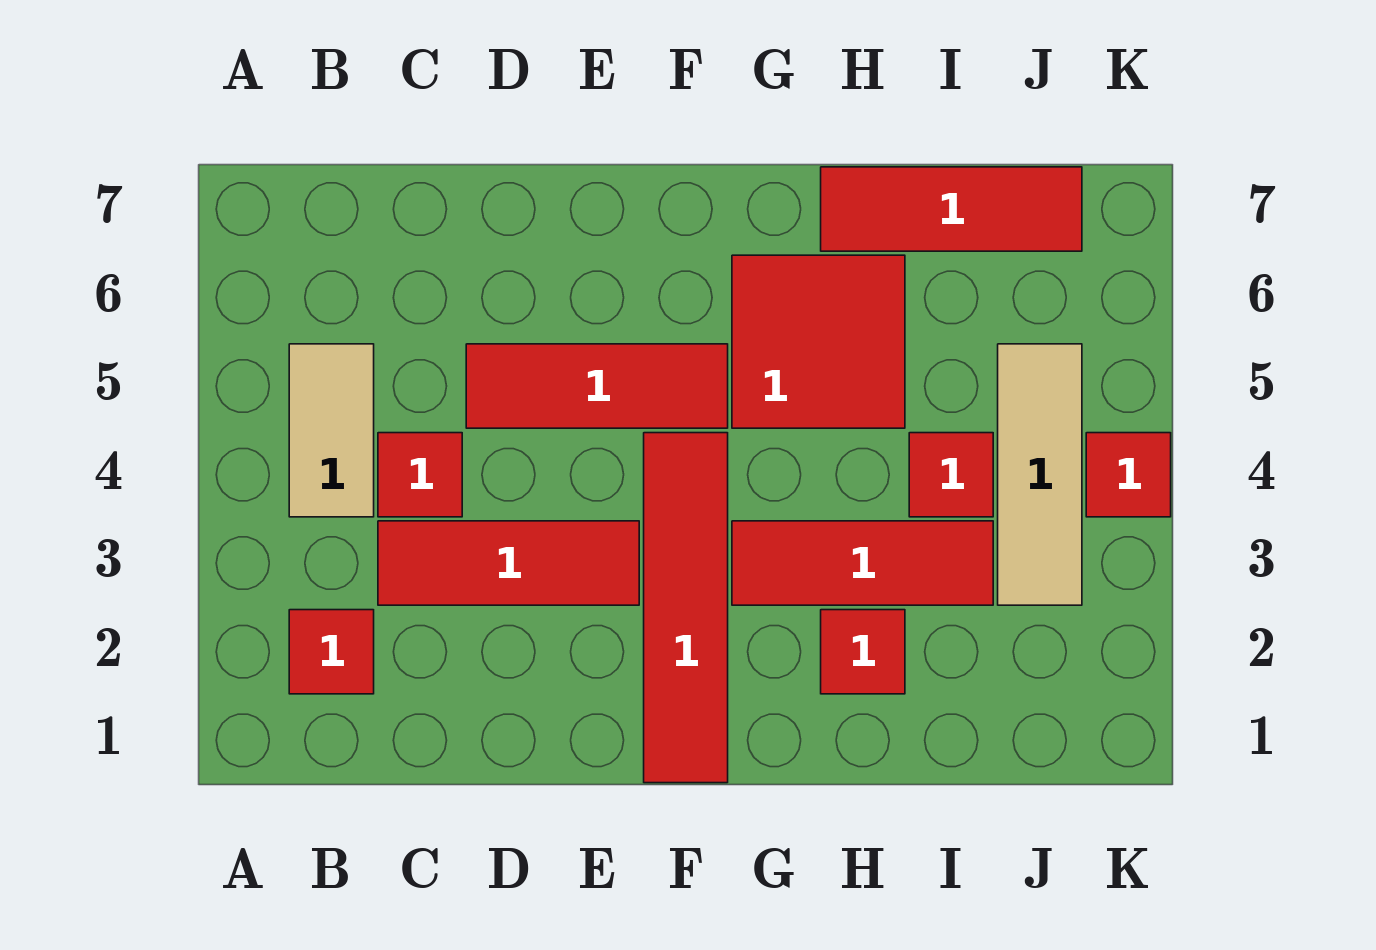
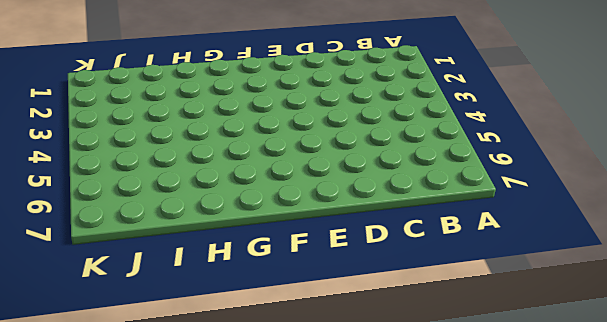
none -> red 1x1 tile [289,610,374,694]
none -> tan 1x2 tile [289,344,374,517]
none -> red 1x3 tile [378,521,639,605]

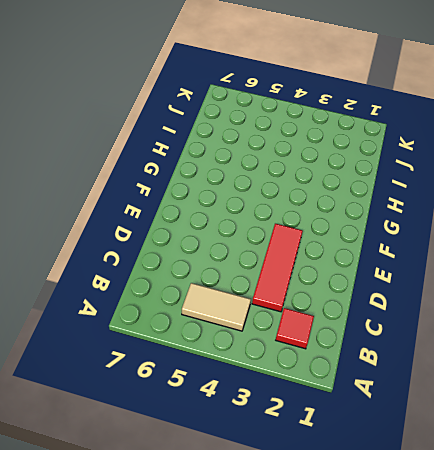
none -> red 1x1 tile [378,433,462,517]
none -> red 1x3 tile [466,344,728,428]
none -> red 1x4 tile [644,433,728,783]

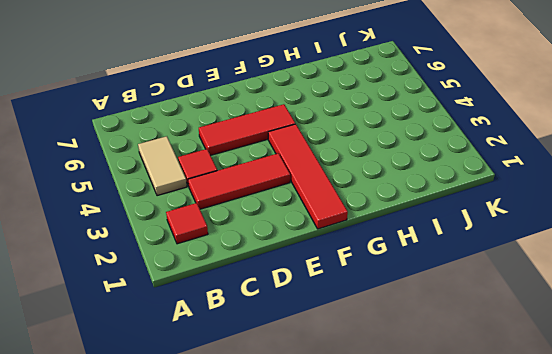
none -> red 1x3 tile [732,521,993,605]
none -> red 2x2 tile [732,255,905,428]
none -> red 1x1 tile [821,610,905,694]

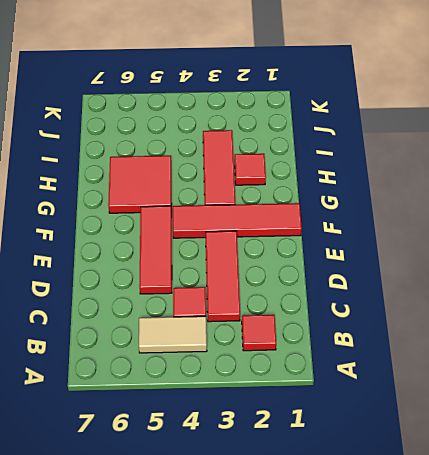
none -> red 1x3 tile [821,167,1082,251]
none -> red 1x1 tile [909,433,993,517]
none -> tan 1x3 tile [998,344,1082,605]

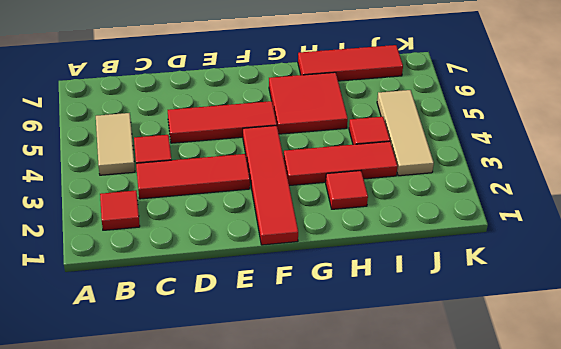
none -> red 1x1 tile [1086,433,1171,517]

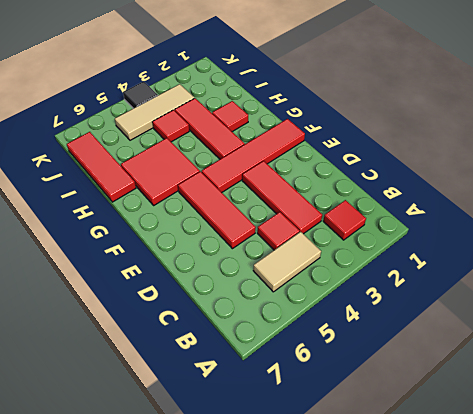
black 1x1 tile [123,81,158,108] -> red 1x1 tile [1086,433,1171,517]

